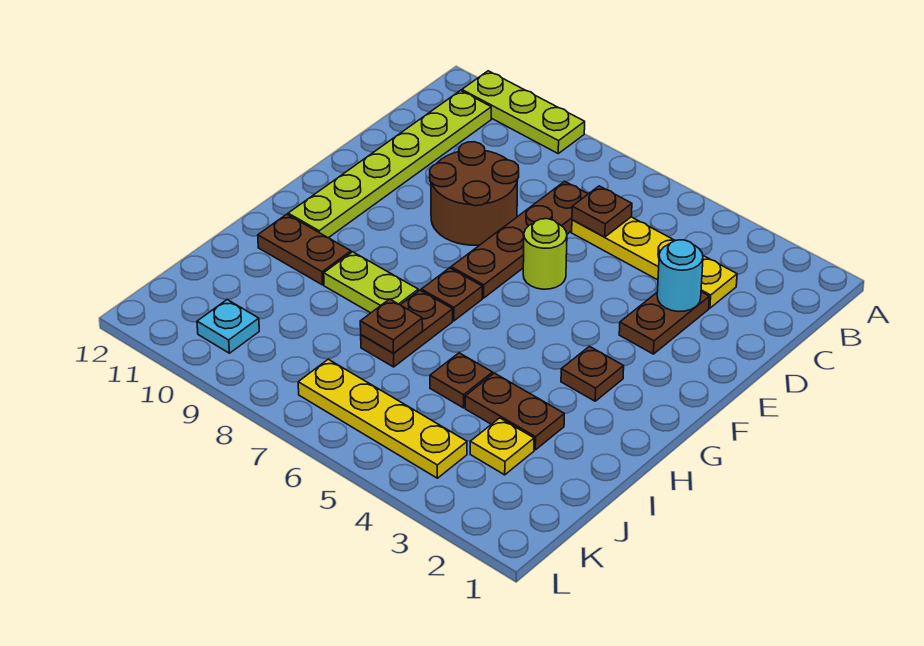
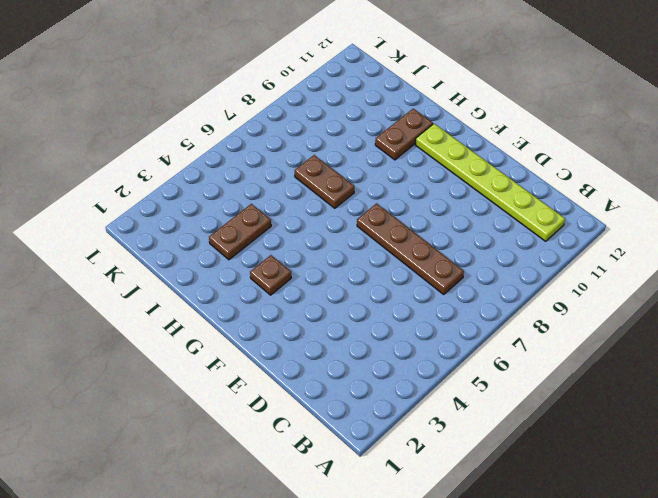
none -> lime 1x3 plate [462,71,585,153]
none -> yellow 1x4 plate [572,217,737,308]
none -> brown 1x2 plate [619,292,709,354]

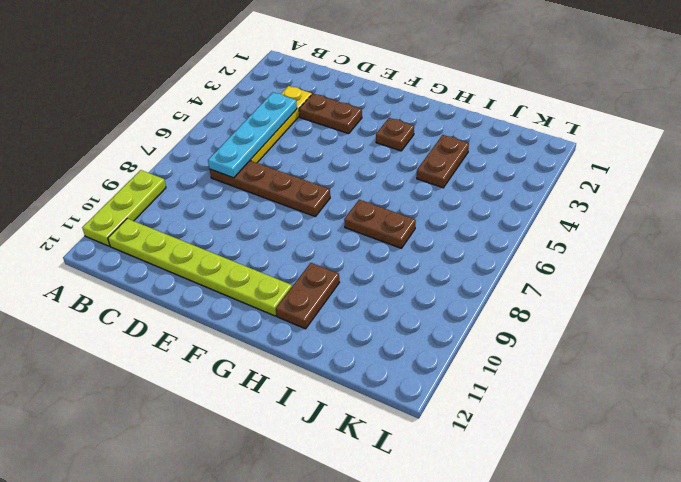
cyan 1x4 plate [208,92,297,178] -> brown 1x1 plate [572,186,632,237]
none -> brown 2x2 round brick [430,142,519,245]
none -> lime 1x1 round brick [523,219,567,289]
none -> brown 1x1 plate [421,268,482,321]

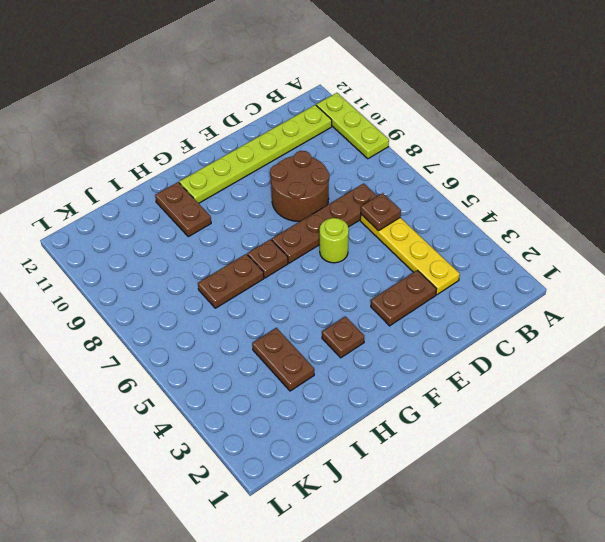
none -> lime 1x2 plate [324,252,418,313]
none -> brown 1x1 plate [430,353,493,408]
none -> yellow 1x1 plate [470,418,534,475]

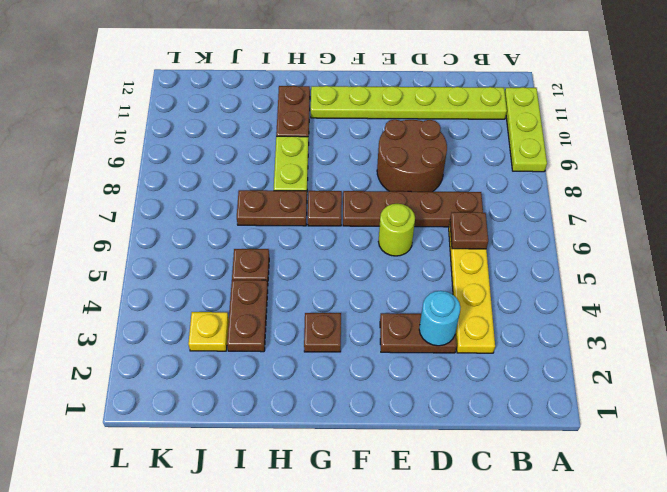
none -> yellow 1x4 plate [298,359,467,478]
none -> cyan 1x1 plate [197,299,259,353]
none -> brown 1x1 plate [360,299,423,353]

